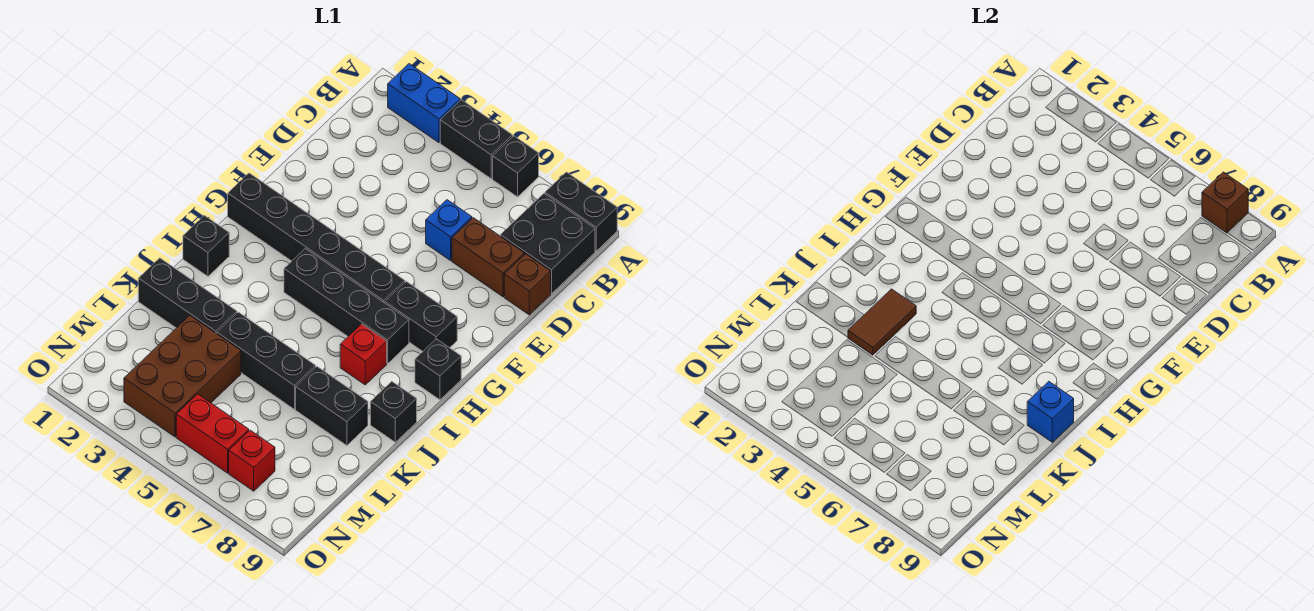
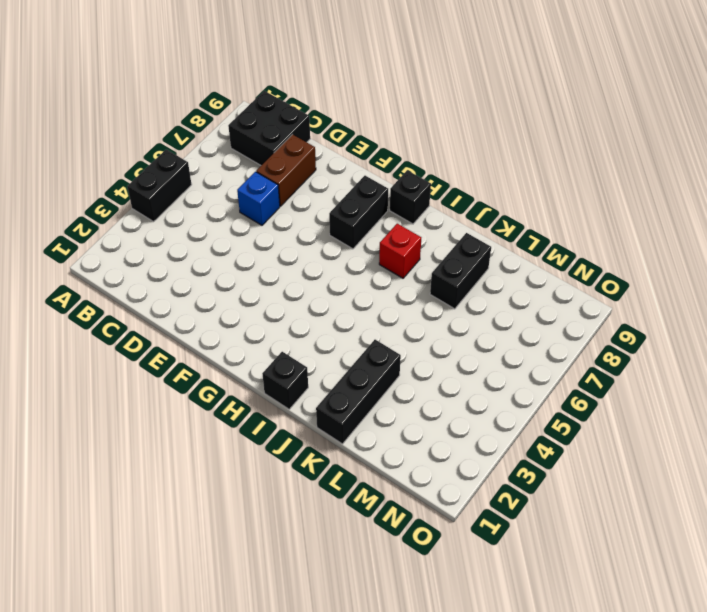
none -> blue 1x2 brick [388,64,460,143]
none -> black 1x1 brick [493,136,539,197]
none -> black 1x2 brick [545,172,617,251]

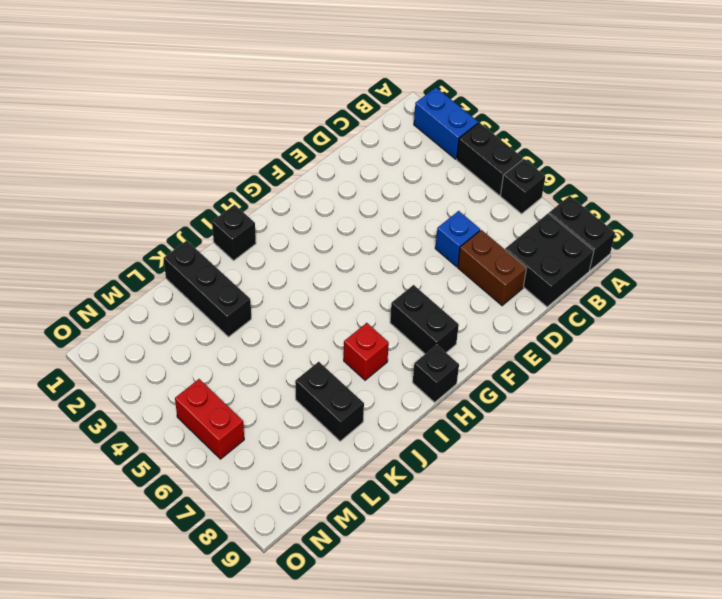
none -> brown 1x1 brick [504,254,551,315]
none -> black 1x6 brick [228,173,405,303]
none -> black 1x4 brick [284,248,409,364]

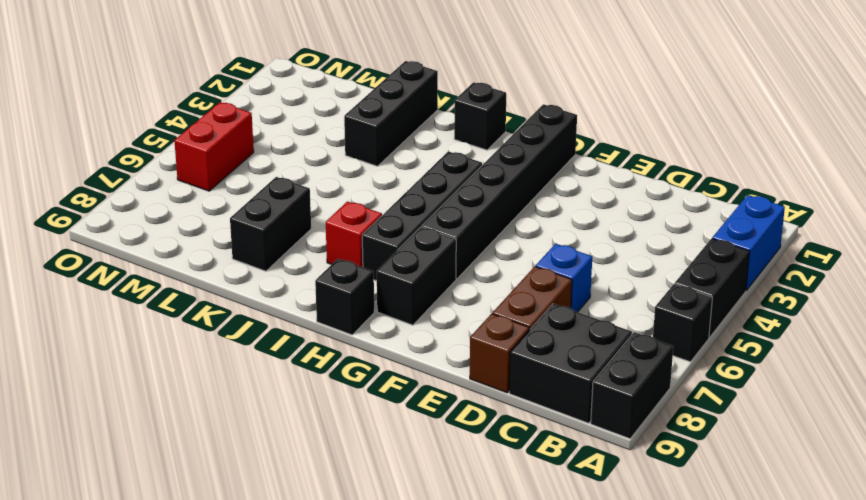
none -> black 1x1 brick [370,381,417,442]
none -> black 1x3 brick [217,312,316,409]
none -> brown 2x3 brick [124,316,241,437]

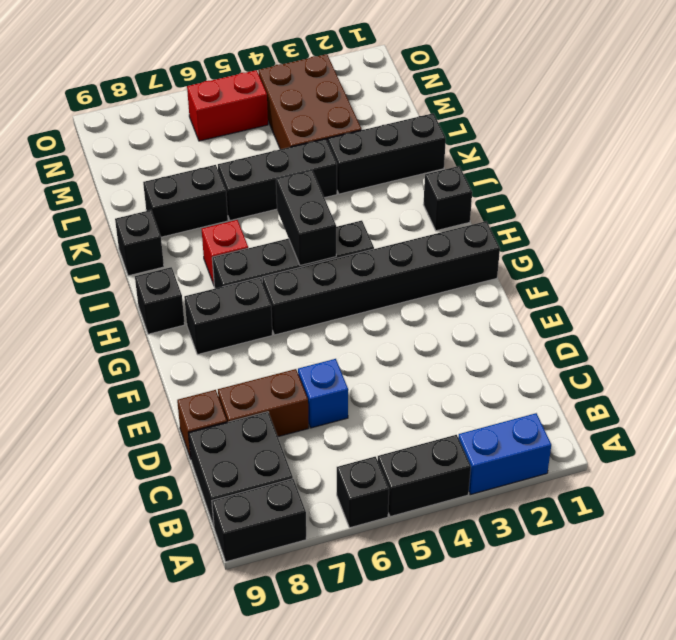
black 1x2 brick [276,170,336,266] -> none
none -> red 1x1 brick [229,430,275,491]
none -> brown 1x1 brick [1202,172,1248,233]
none -> brown 1x2 tile [848,289,916,355]

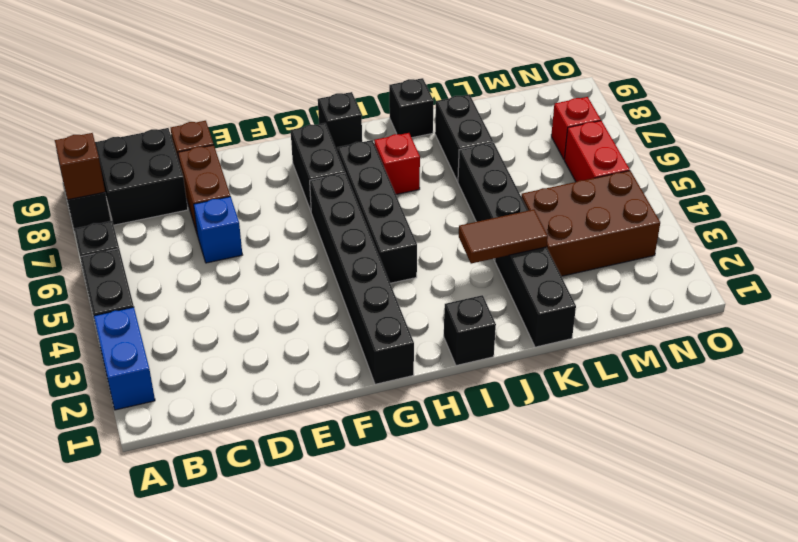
none -> blue 1x1 brick [1027,381,1074,442]

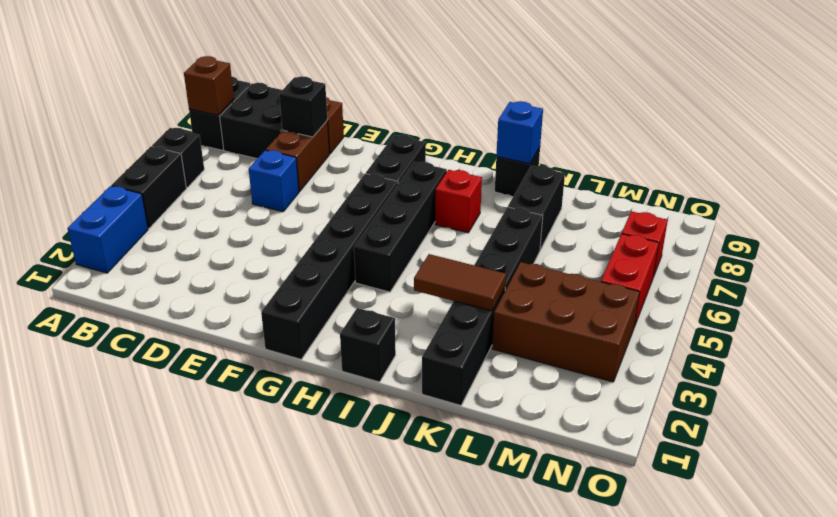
black 1x1 brick [279,76,327,137] -> black 1x1 brick moved to [415,339,461,400]

